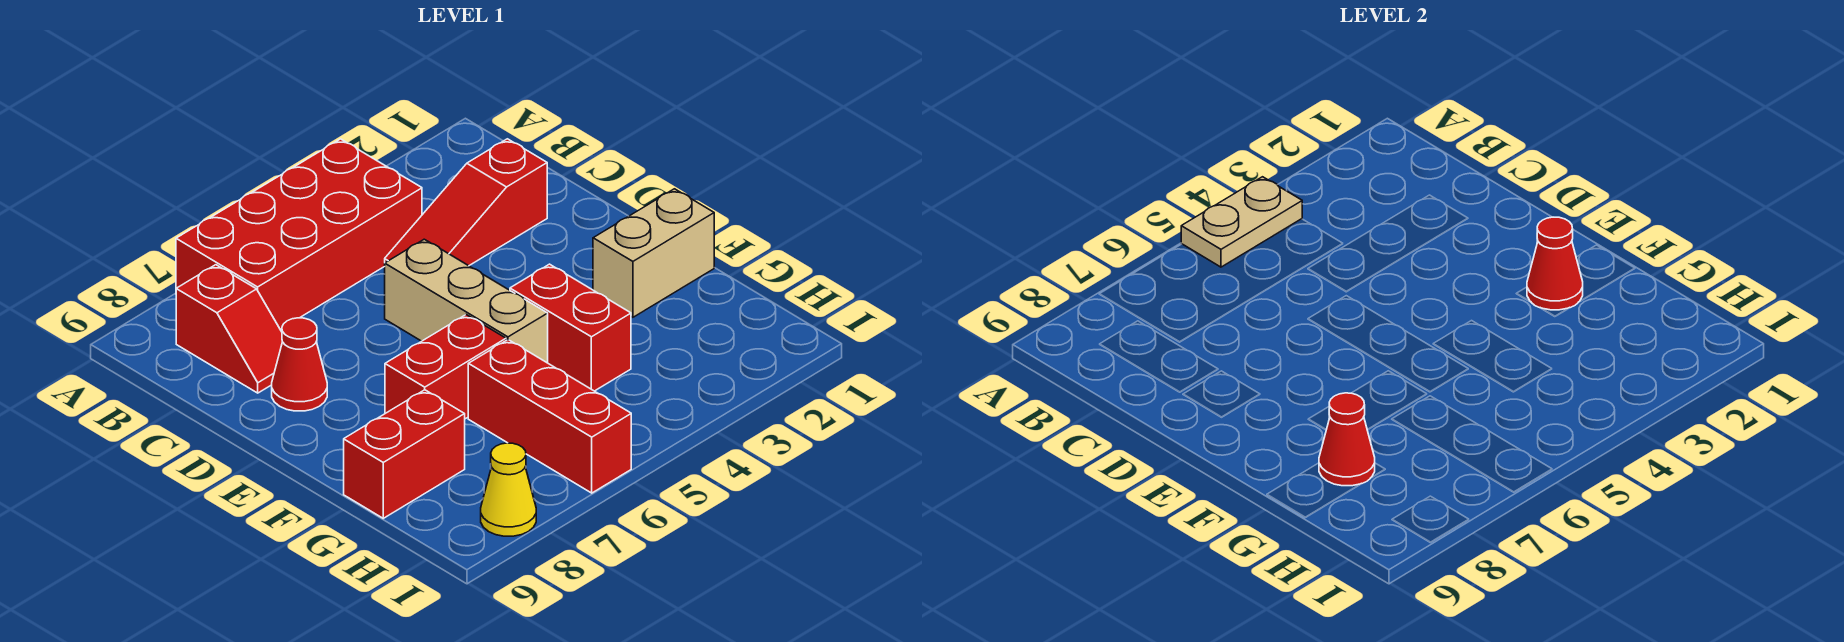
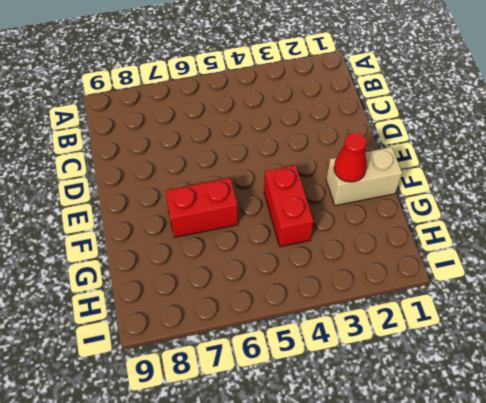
none -> red 2x4 brick [176,139,422,329]
none -> red 1x2 slope [176,265,282,393]
none -> red 1x3 slope [385,139,547,266]

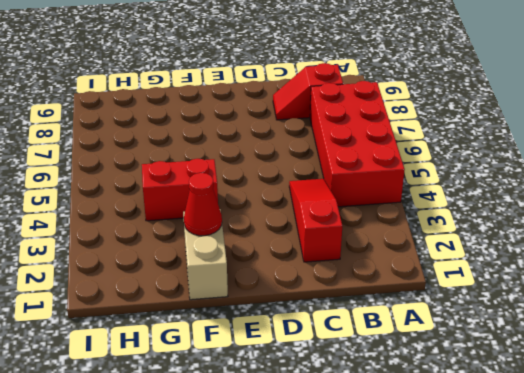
none -> tan 1x3 brick [385,239,548,363]
none -> red 1x1 cone [272,318,327,411]
none -> red 1x2 brick [385,315,506,419]

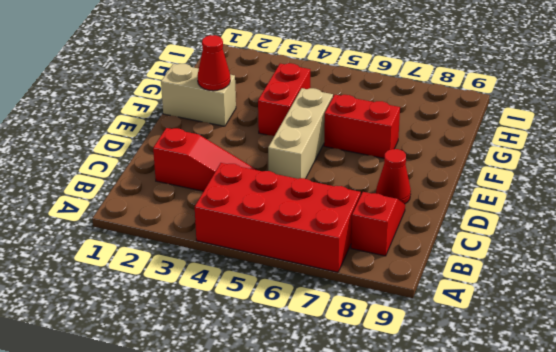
none -> red 1x3 brick [468,340,631,493]
none -> red 1x2 brick [344,390,465,518]
none -> yellow 1x1 cone [481,443,536,536]

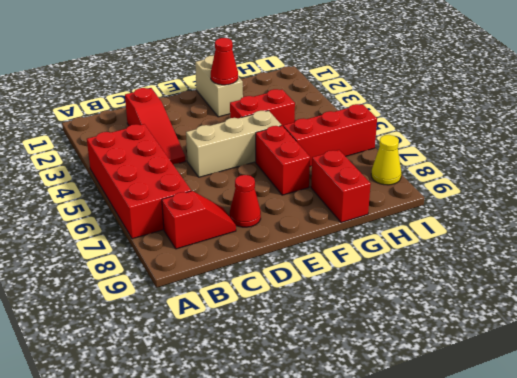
none -> tan 1x2 plate [1181,177,1302,267]
none -> red 1x1 cone [1319,393,1375,486]

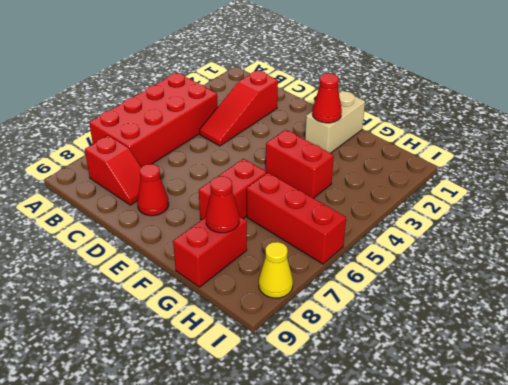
none -> tan 1x3 brick [385,239,548,363]
none -> tan 1x2 plate [1181,177,1302,267]

